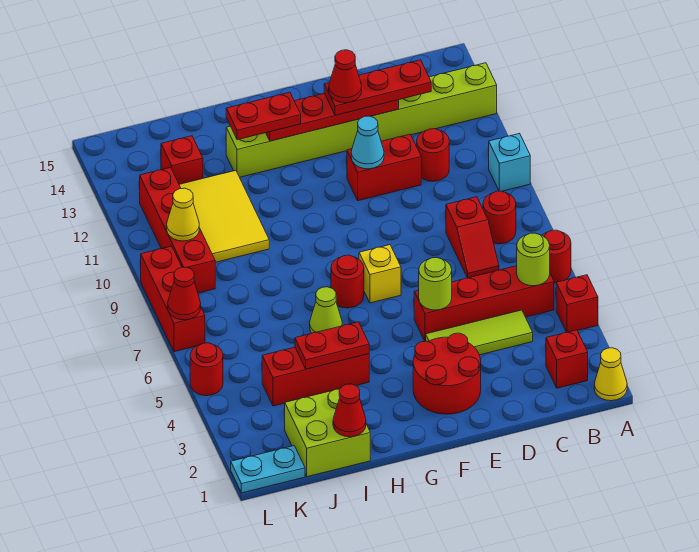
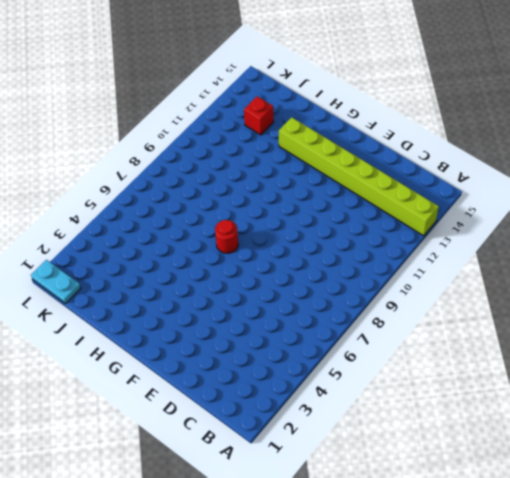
none -> yellow 1x1 cone [594,348,627,401]
none -> red 1x1 brick [556,275,598,332]
none -> red 1x1 round brick [542,230,571,283]
none -> cyan 1x1 brick [488,133,530,191]

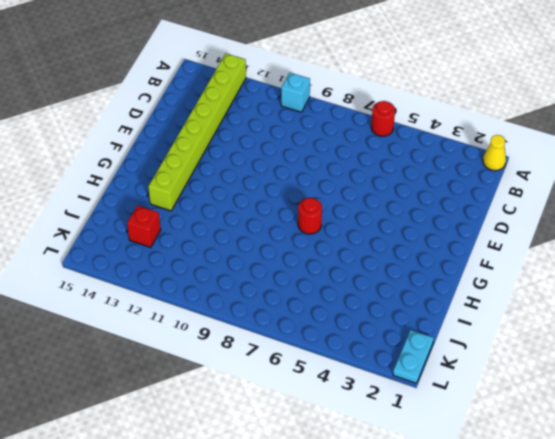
none -> red 1x1 brick [556,275,598,332]
none -> red 1x1 brick [546,330,588,388]
none -> red 1x4 brick [414,266,554,341]
none -> red 1x1 round brick [483,191,516,244]

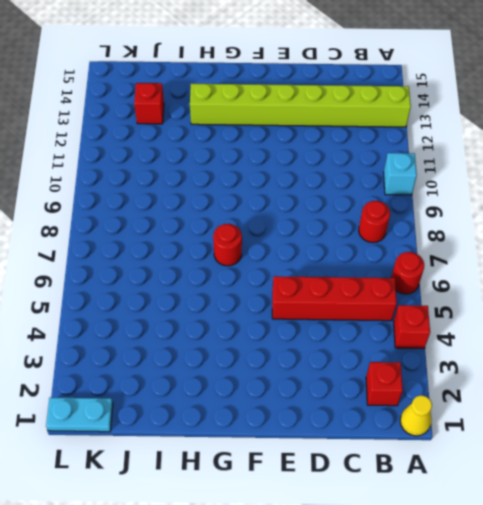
none -> lime 1x3 tile [426,310,533,355]
none -> red 1x2 slope [446,197,499,278]
none -> red 1x1 round brick [417,129,449,181]
none -> red 1x2 brick [347,134,421,201]

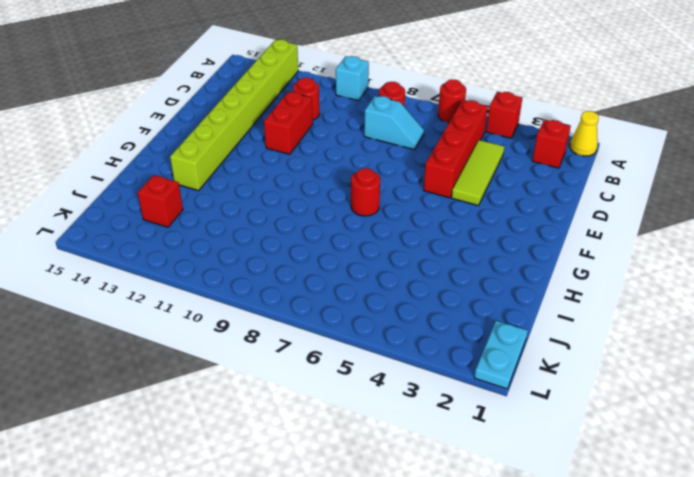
cyan 1x2 slope [364,96,424,150] -> red 1x2 slope [446,197,499,278]
none -> red 2x2 round brick [413,333,481,414]
none -> yellow 1x1 brick [359,245,401,303]
none -> red 1x3 brick [262,347,369,406]
none -> lime 1x1 cone [310,287,342,333]

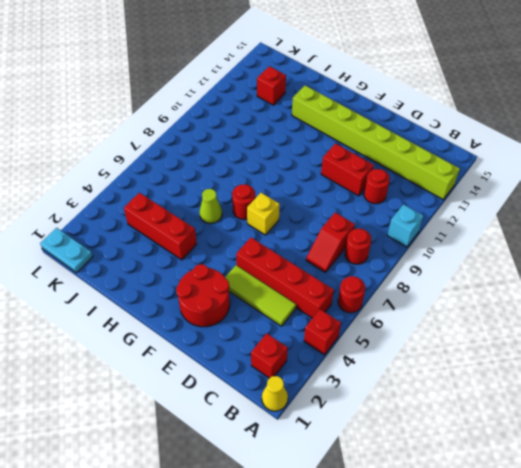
none -> lime 2x2 brick [285,389,370,477]
none -> yellow 2x3 tile [179,170,269,262]
none -> red 1x4 brick [140,168,215,293]
none -> red 1x1 round brick [190,343,223,396]

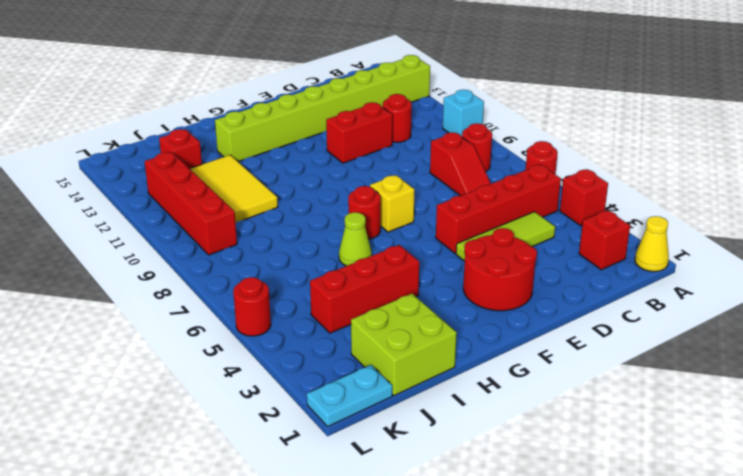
none -> red 1x3 brick [140,246,205,352]
none -> lime 1x1 round brick [517,233,550,286]
none -> red 1x4 plate [266,93,399,141]
none -> lime 1x1 round brick [419,258,452,310]

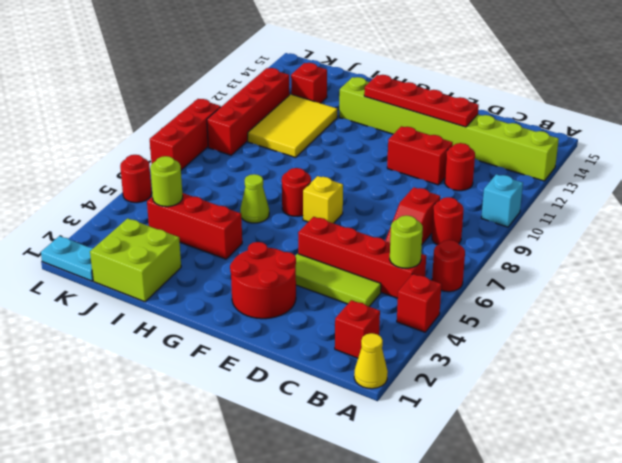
lime 1x1 round brick [150,156,183,207] -> lime 1x1 round brick moved to [419,258,452,310]
none -> cyan 1x1 cone [351,116,384,169]
none -> red 1x2 plate [295,322,369,369]
none -> red 1x1 cone [333,384,366,437]
none -> yellow 1x1 cone [167,188,199,241]

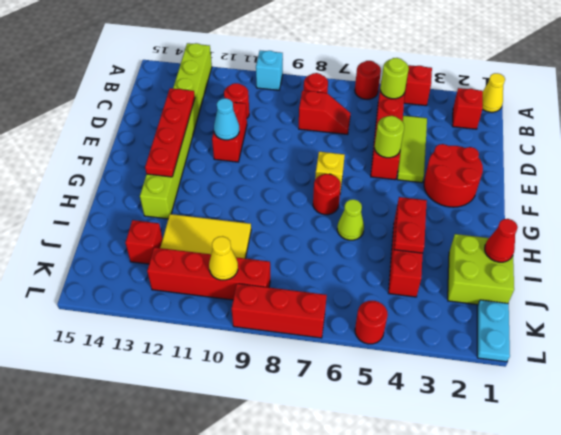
none -> red 1x1 cone [168,267,201,320]
none -> red 1x3 plate [324,60,431,115]
none -> red 1x2 plate [226,92,301,140]
none -> red 1x1 cone [329,50,362,103]

